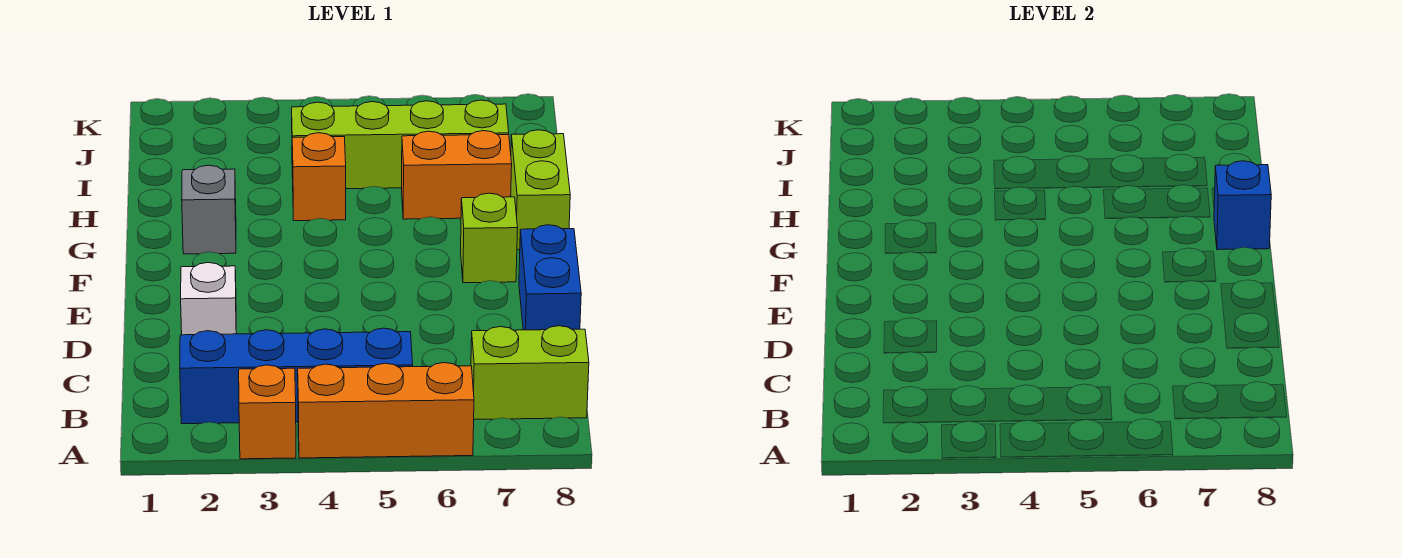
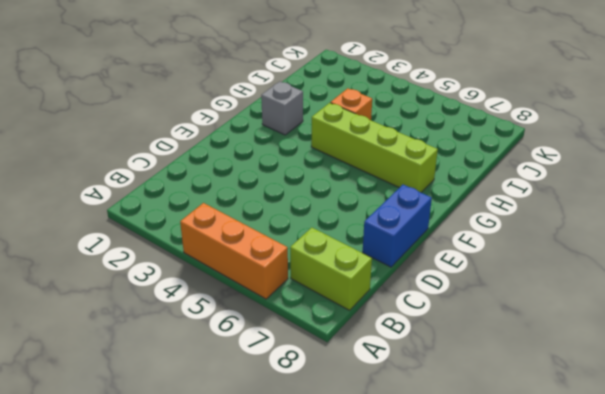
lime 1x4 brick [311,103,438,192] -> lime 1x4 brick moved to [292,100,509,189]
none -> orange 1x1 brick [239,365,296,459]
none -> blue 1x4 brick [180,328,413,424]
none -> white 1x1 brick [181,263,237,335]

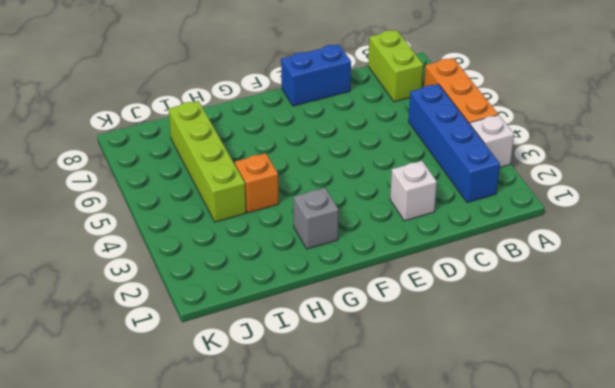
white 1x1 brick [470,115,514,167] -> orange 1x1 brick [239,365,296,459]
none -> lime 1x1 brick [461,193,518,283]
none -> lime 1x2 brick [511,130,570,250]
none -> orange 1x2 brick [402,131,512,219]

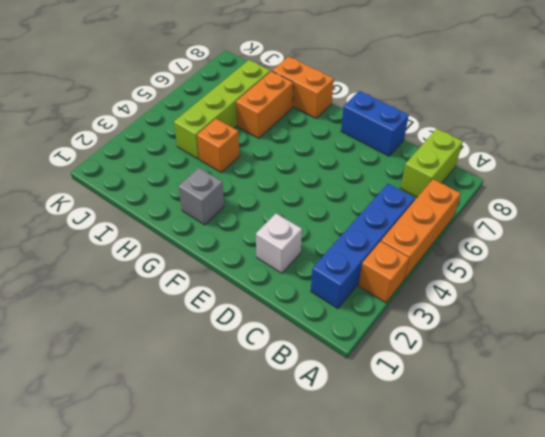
orange 1x2 brick [272,56,334,118] -> lime 1x2 brick [511,130,570,250]
none -> lime 1x1 brick [461,193,518,283]
none -> blue 1x1 brick [1214,161,1271,250]

